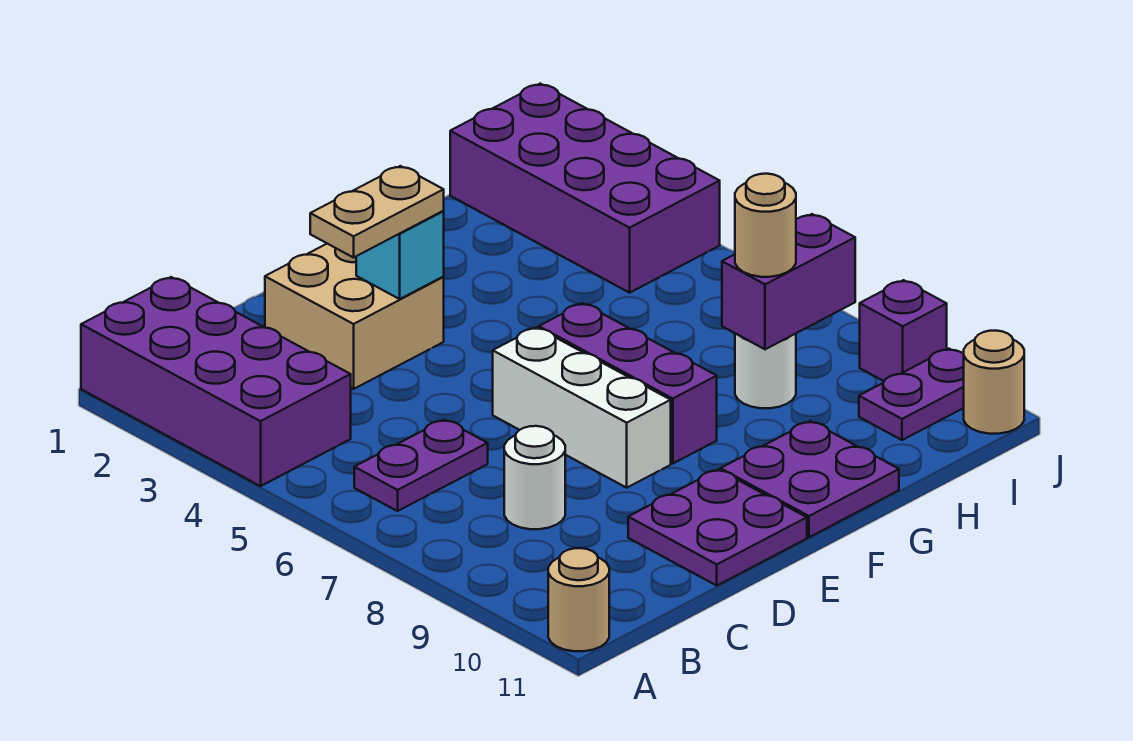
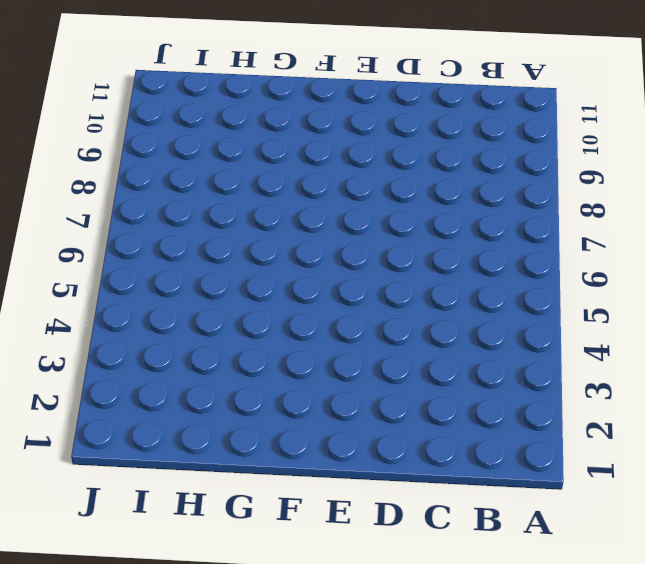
none -> purple 2x4 brick [81,277,351,486]
none -> tan 1x1 round brick [548,548,609,651]
none -> purple 1x2 plate [354,420,488,511]

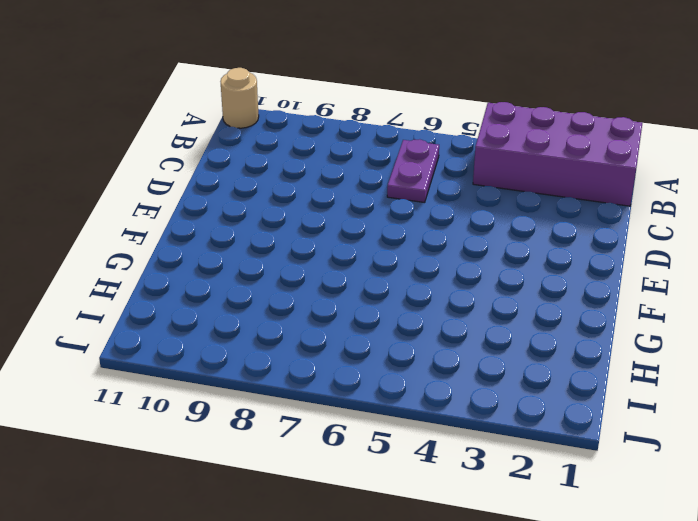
none -> white 1x1 round brick [504,426,565,529]
none -> tan 2x2 brick [265,244,444,389]
none -> purple 2x2 plate [628,470,807,585]

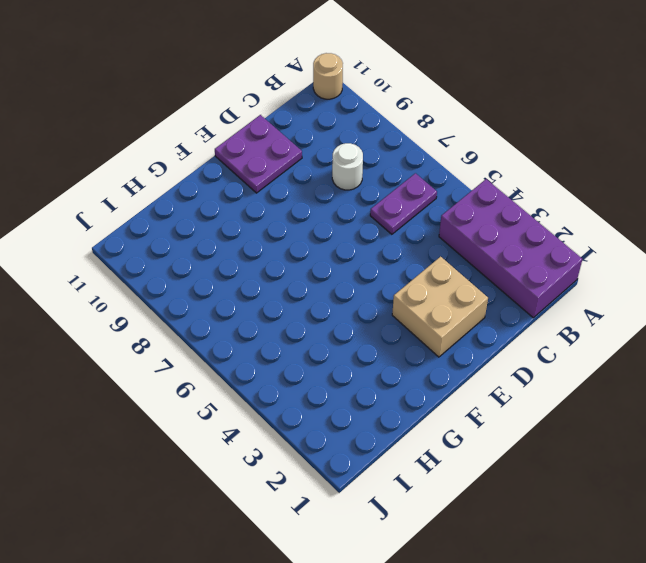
none -> white 1x3 brick [493,327,671,488]
none -> purple 1x3 brick [539,303,717,464]
none -> purple 2x2 plate [720,421,899,537]

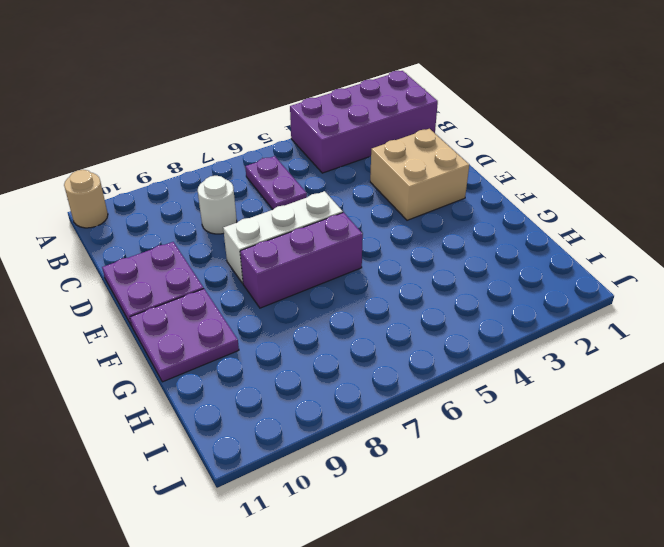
none -> white 1x1 round brick [735,334,796,408]
none -> purple 2x4 brick [450,84,720,293]
none -> purple 1x2 plate [859,349,964,440]

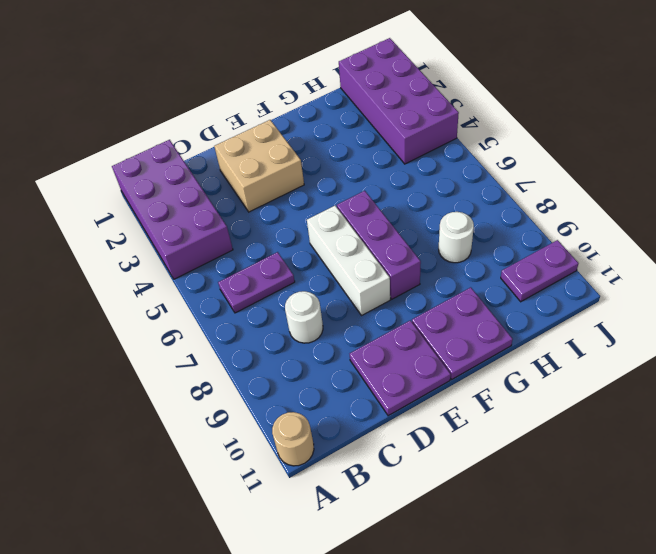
none -> purple 1x1 brick [860,280,947,381]
none -> tan 1x1 round brick [964,330,1024,434]
none -> cyan 1x1 brick [356,211,444,299]

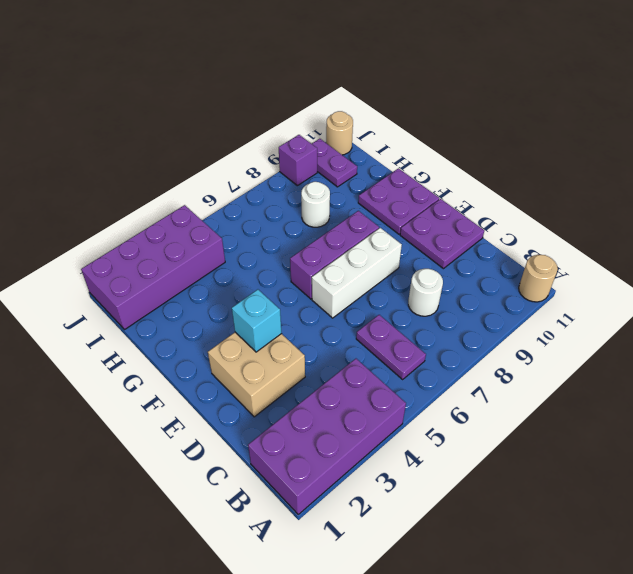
none -> purple 1x2 brick [722,214,855,349]
none -> tan 1x2 plate [310,166,444,258]
none -> tan 1x1 round brick [735,174,796,277]

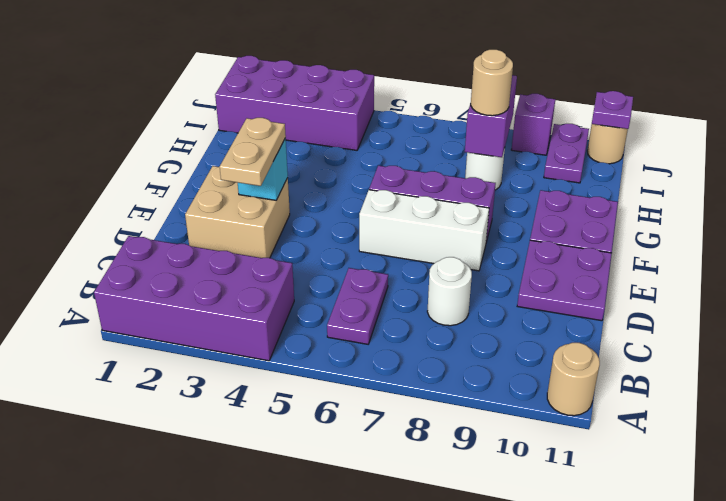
purple 1x1 plate [592,91,633,129] -> none

